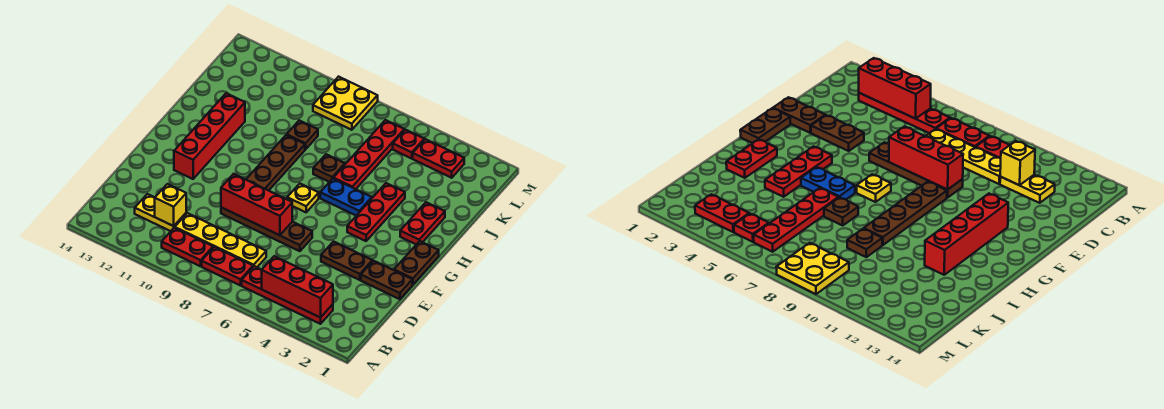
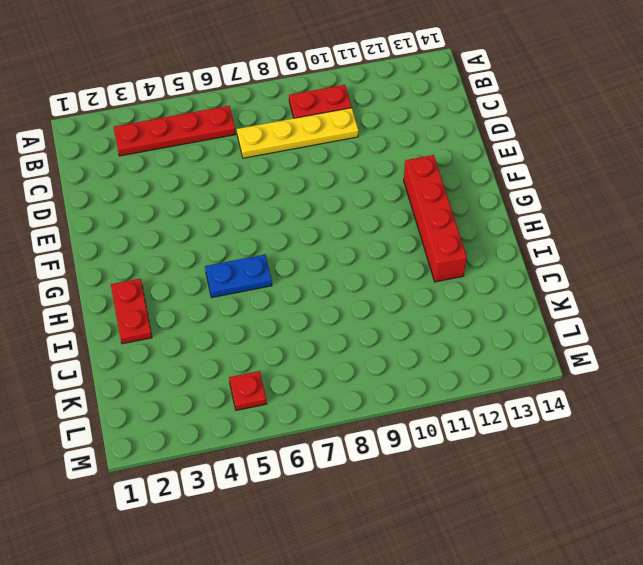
none -> red 1x2 plate [202,247,253,286]
none -> yellow 1x2 plate [135,194,186,231]
none -> brown 1x2 plate [361,261,412,299]

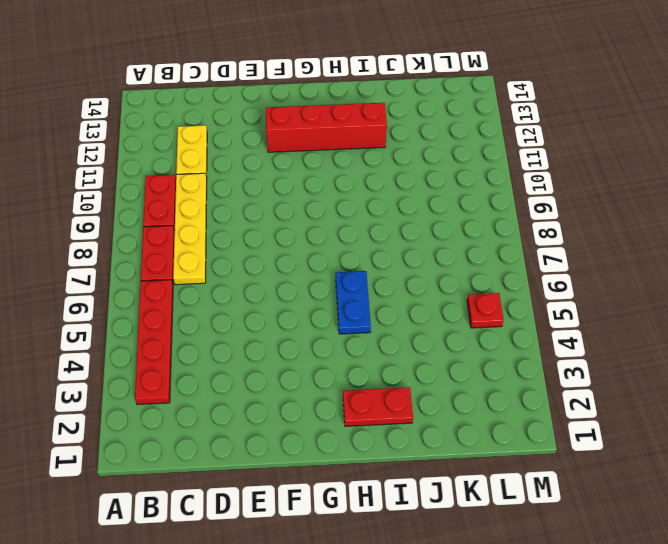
none -> brown 1x2 plate [361,261,412,299]
none -> brown 1x2 plate [321,242,372,280]
none -> brown 1x4 plate [221,207,312,251]

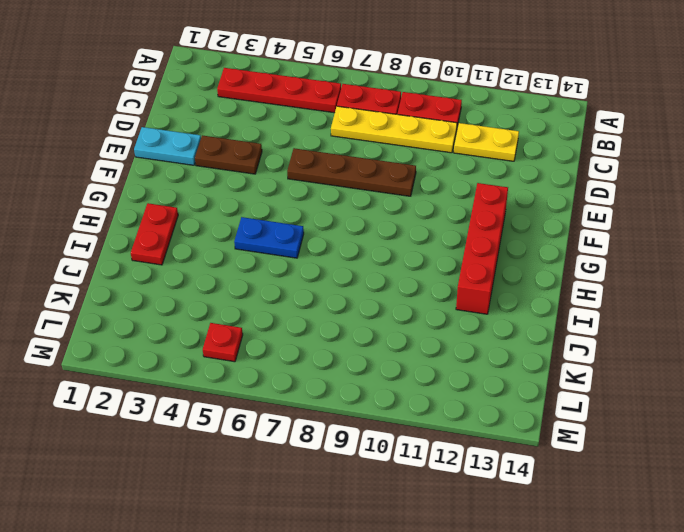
cyan 1x2 plate [134,127,201,165] -> brown 1x2 plate [361,261,412,299]
none -> brown 1x2 plate [394,241,439,285]
none -> brown 1x4 plate [246,135,305,191]
none -> red 1x3 plate [347,183,405,241]

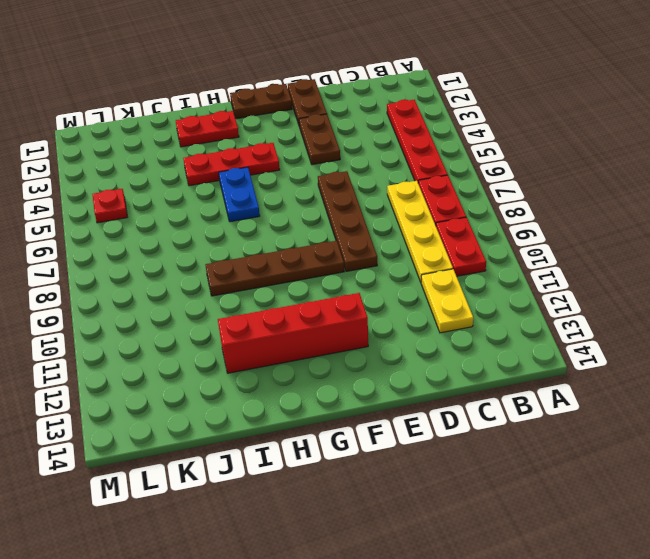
none -> yellow 1x1 plate [287,184,319,212]
none -> red 1x4 plate [333,120,404,189]
none -> brown 1x1 plate [313,154,345,182]

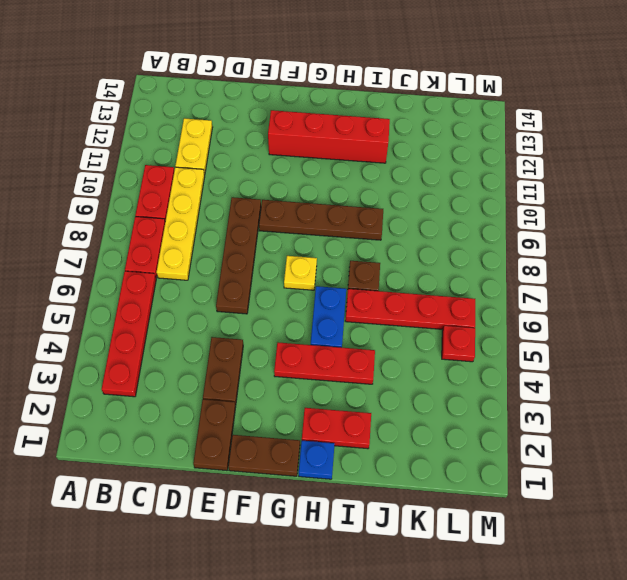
blue 1x1 plate [299,441,334,479] -> none
none -> brown 1x1 plate [287,120,318,149]
none -> red 1x2 plate [413,139,464,178]
none -> yellow 2x2 plate [313,77,378,130]

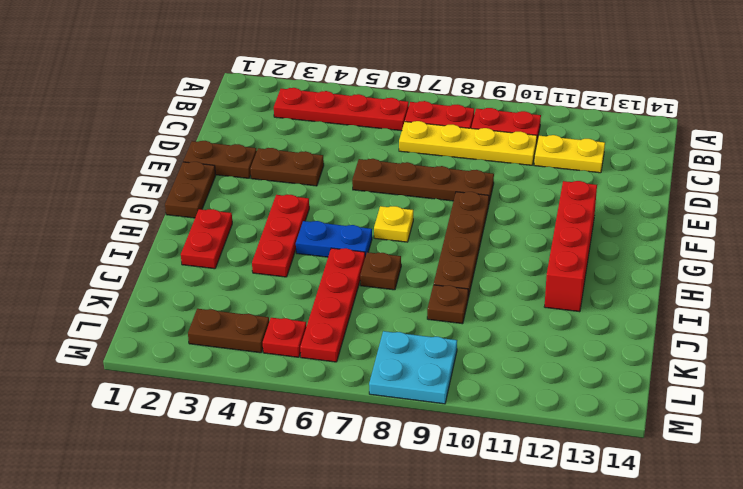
brown 1x2 plate [188,309,269,353] -> red 1x2 plate [413,139,464,178]
cyan 2x2 plate [369,331,457,404] -> yellow 2x2 plate [313,77,378,130]
none -> red 1x3 brick [262,256,333,318]
none -> yellow 1x1 brick [155,184,186,226]
none -> red 1x3 brick [221,174,292,235]

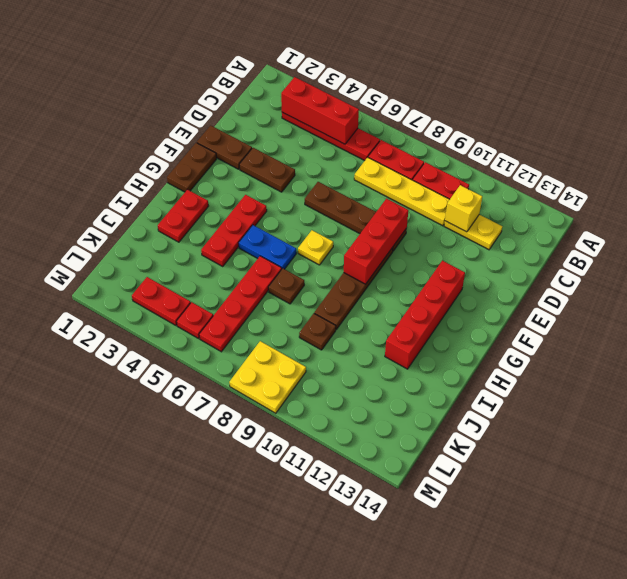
red 1x3 brick [344,199,408,284] -> red 1x3 brick turned to [221,174,292,235]

